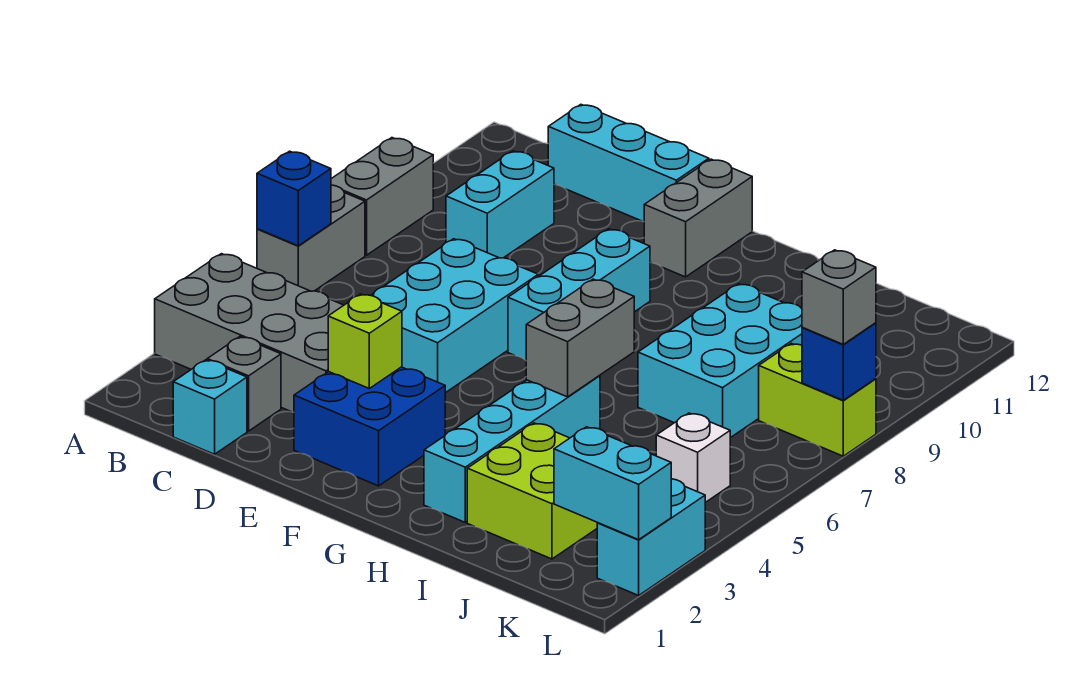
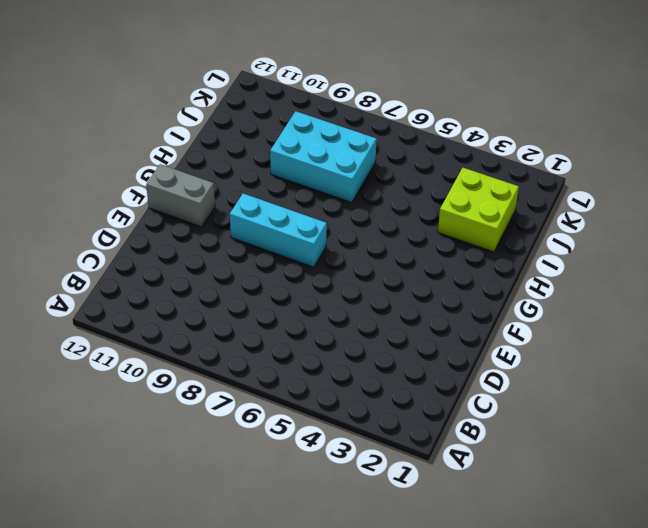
none -> grey 2x4 brick [155,254,344,412]
none -> grey 1x2 brick [257,185,365,291]
none -> grey 1x2 brick [331,138,433,255]

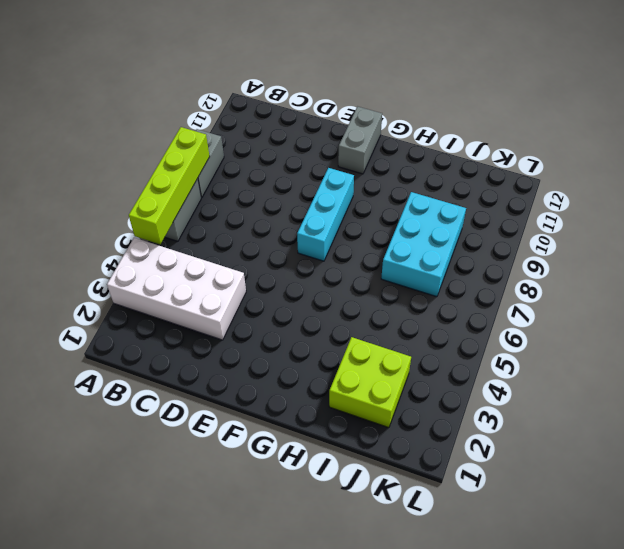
white 2x4 brick [107,238,246,340] -> grey 2x4 brick [155,254,344,412]
lime 1x4 brick [129,127,210,244] -> blue 1x1 brick [257,151,331,246]
none -> cyan 1x1 brick [173,360,247,454]
none -> grey 1x1 brick [207,337,281,431]
none -> cyan 1x2 brick [446,151,554,258]

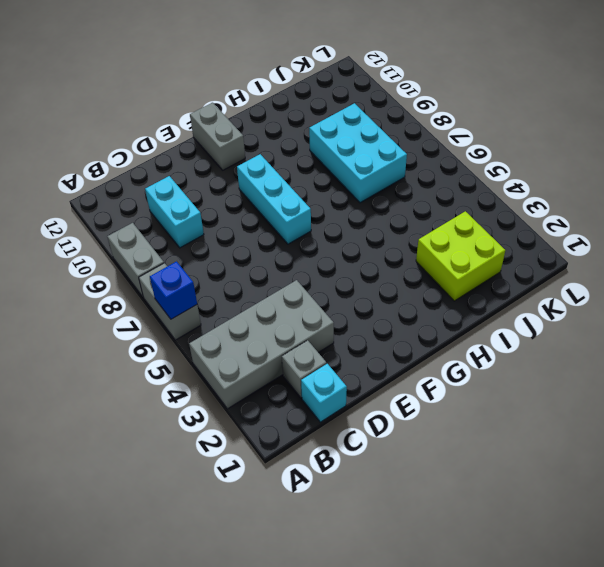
none -> cyan 1x3 brick [548,105,709,222]
none -> cyan 2x3 brick [371,239,538,393]
none -> blue 2x2 brick [294,367,445,486]

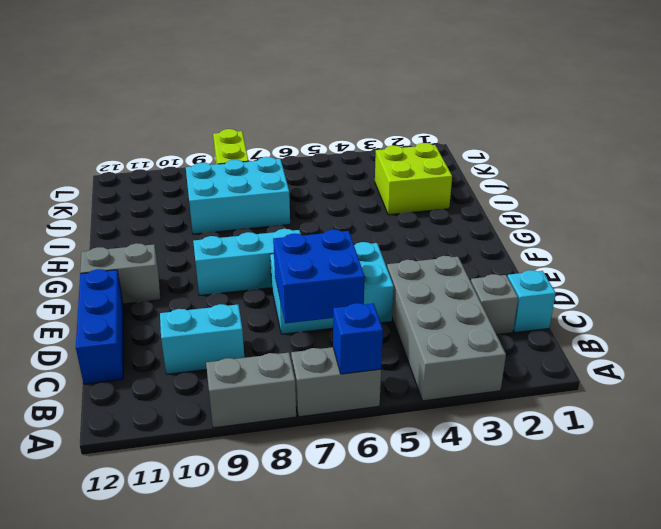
blue 2x2 brick [273,230,365,323] -> blue 2x2 brick moved to [294,367,445,486]
blue 1x3 brick [76,269,123,384] -> cyan 1x3 brick [548,105,709,222]
none -> cyan 1x4 brick [424,375,600,522]
none -> white 1x1 brick [656,413,730,502]
none -> cyan 1x2 brick [597,479,705,595]

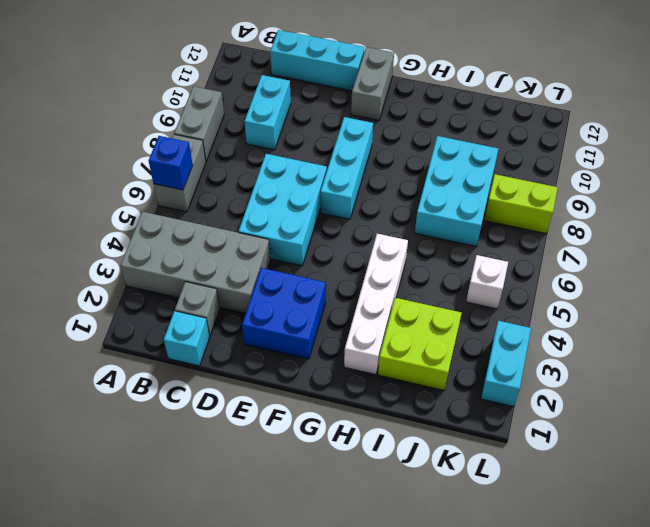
white 1x4 brick [344,234,408,375] -> cyan 1x4 brick [424,375,600,522]
none -> lime 1x1 brick [328,294,402,388]
none -> grey 1x2 brick [526,279,634,397]
none -> cyan 1x2 brick [554,427,671,540]

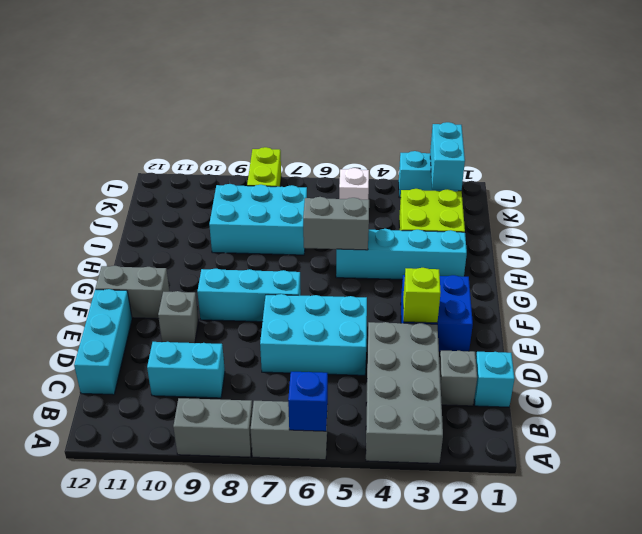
grey 1x1 brick [158,291,199,343] -> grey 1x1 brick moved to [802,250,876,344]
none -> blue 1x1 brick [802,323,876,400]

